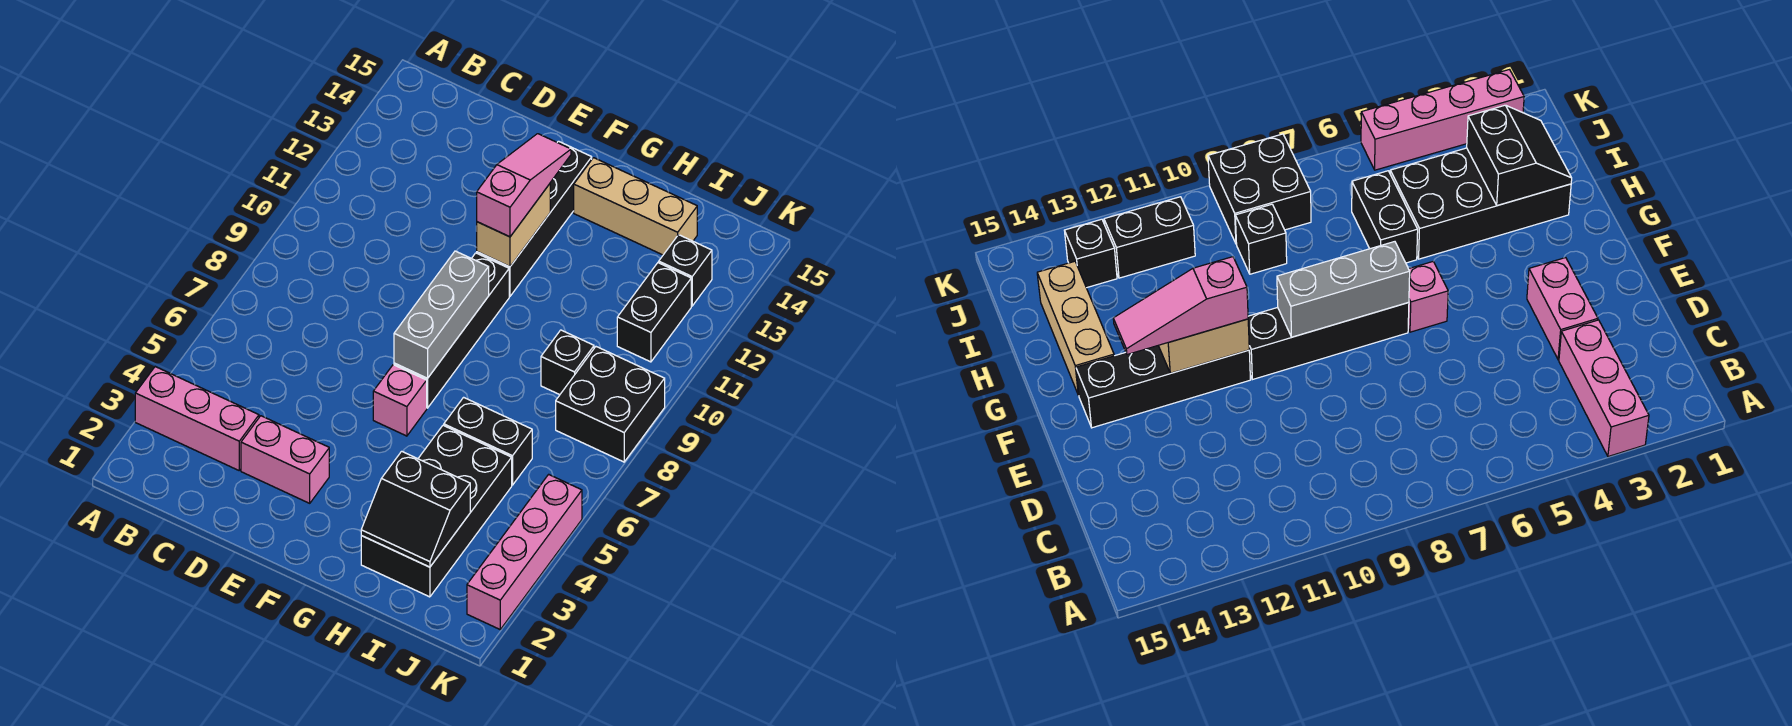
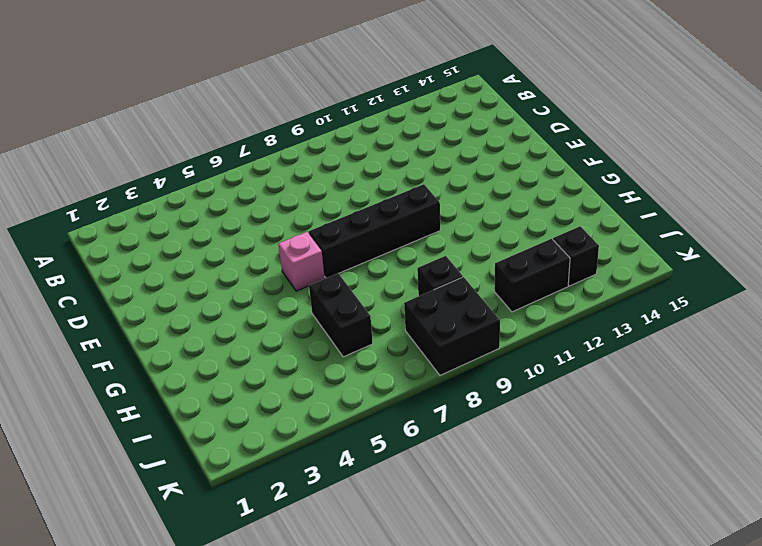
none -> pink 1x3 brick [135,367,259,470]
none -> pink 1x2 brick [241,416,329,503]
none -> black 1x4 brick [477,141,592,296]

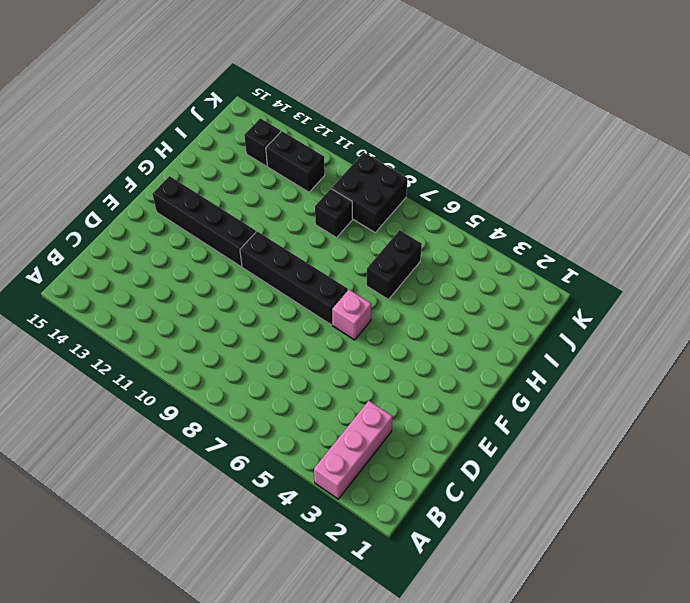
none -> pink 1x2 brick [241,416,329,503]
none -> tan 1x3 brick [574,158,697,255]
none -> black 2x4 brick [361,425,512,597]

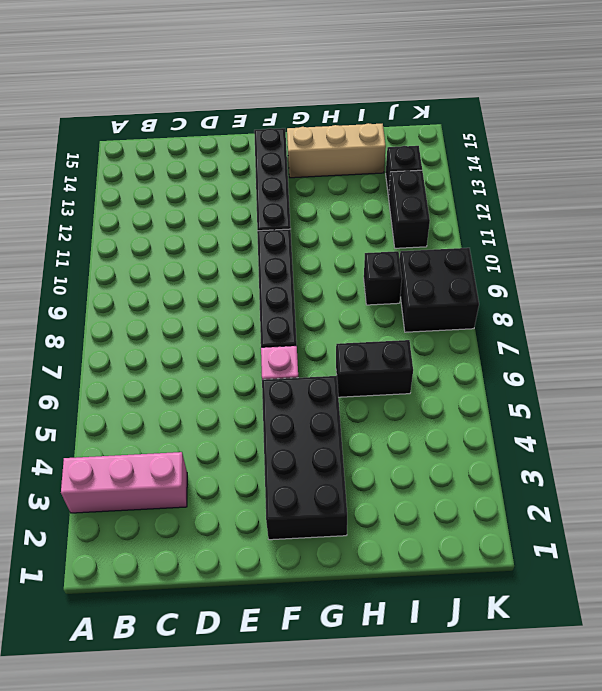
black 2x4 brick [262,376,347,540] -> black 2x4 brick moved to [361,425,512,597]
none -> pink 1x2 brick [241,416,329,503]
none -> pink 1x4 brick [467,474,582,629]
none -> grey 1x3 brick [394,251,489,378]

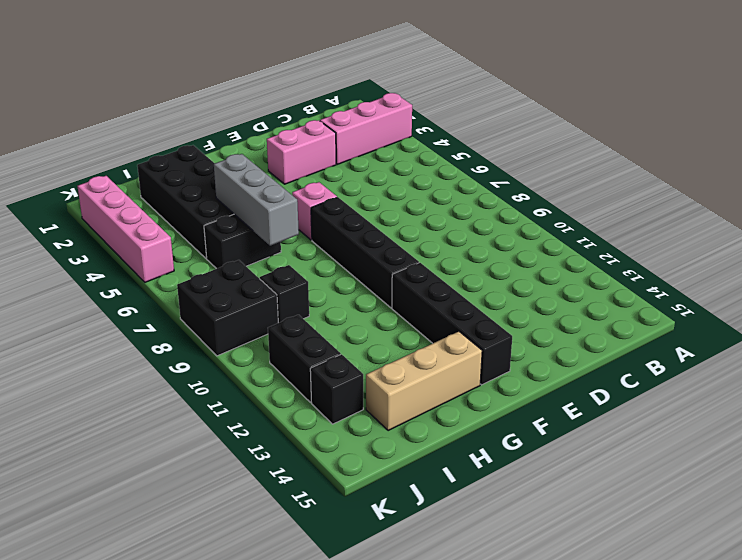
grey 1x3 brick [214,154,299,246] -> grey 1x3 brick moved to [394,251,489,378]
none -> tan 1x2 brick [476,184,550,267]
none -> black 2x2 slope [361,451,470,567]
none -> pink 1x3 slope [477,134,571,237]

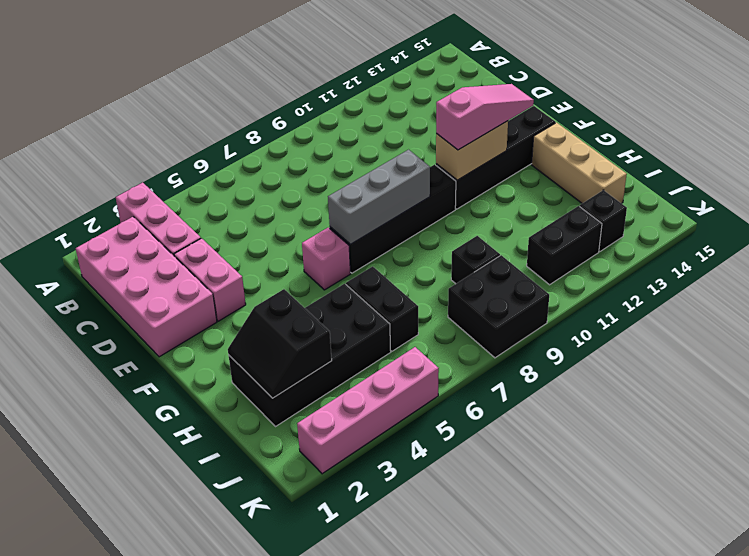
pink 2x4 brick [76,217,217,357] -> none

